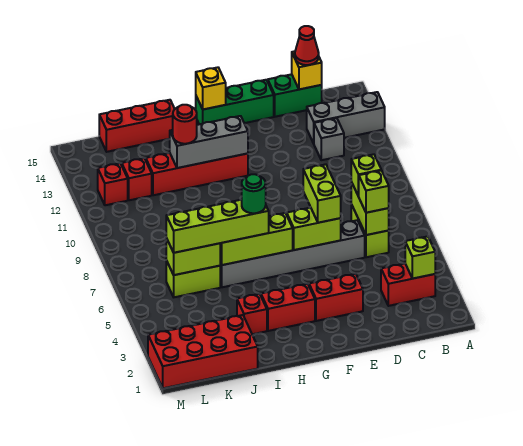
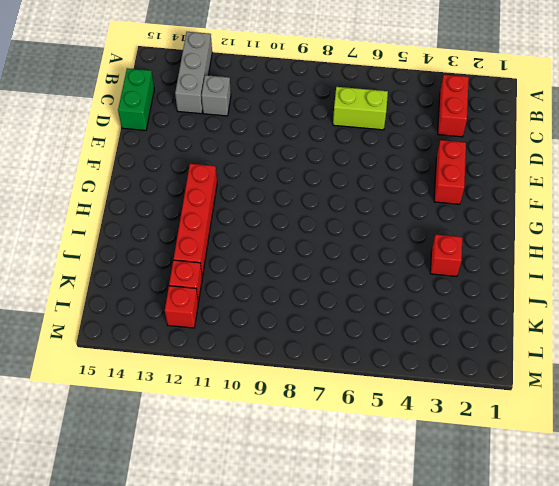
none -> grey 1x6 brick [220,220,365,287]
none -> green 1x3 brick [196,80,274,124]
none -> red 1x2 brick [261,284,315,331]
none -> red 1x3 brick [99,100,175,152]

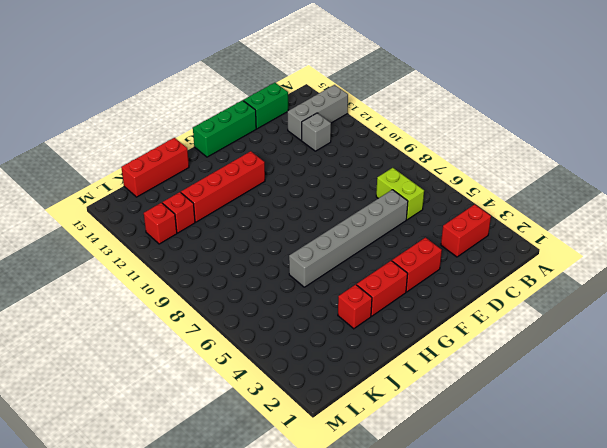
none -> red 2x4 brick [148,315,258,388]
none -> lime 1x2 brick [166,261,220,297]
none -> lime 1x1 brick [405,236,435,279]
none -> lime 1x2 brick [351,182,389,235]

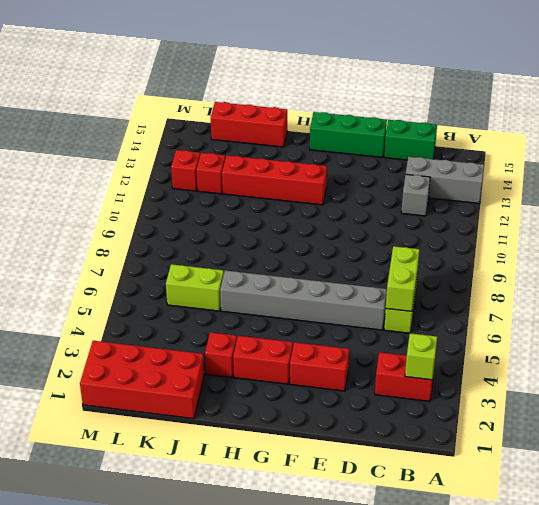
none -> yellow 1x1 brick [292,51,322,89]
none -> lime 1x2 brick [287,208,341,250]
none -> lime 1x3 brick [220,213,293,265]
none -> grey 1x3 brick [170,116,248,168]

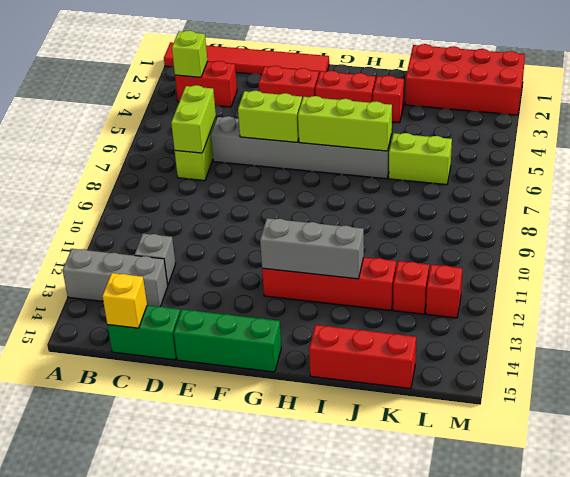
red 1x6 tile [164,42,329,75] -> none
none -> yellow 1x1 brick [196,67,226,109]
none -> lime 1x2 brick [166,238,220,275]
none -> lime 1x1 brick [358,170,389,213]
none -> lime 1x1 brick [351,154,381,196]

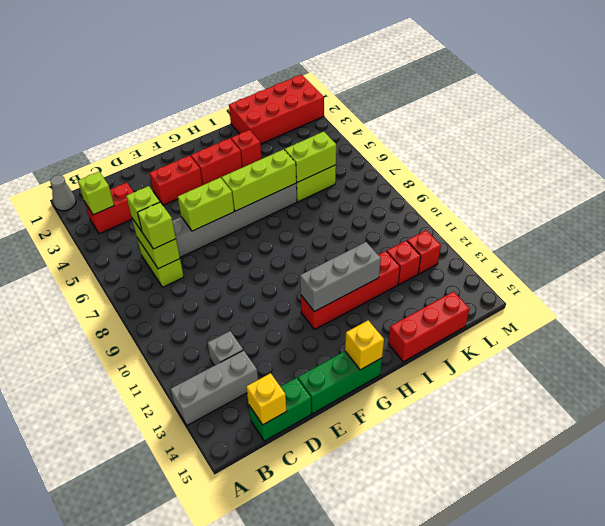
grey 1x1 cone [50,175,76,211] -> none
none -> red 1x1 cone [295,26,319,65]
none -> lime 1x2 brick [303,164,341,223]
none -> lime 1x4 brick [166,200,269,253]
none -> red 1x1 round brick [173,105,197,144]

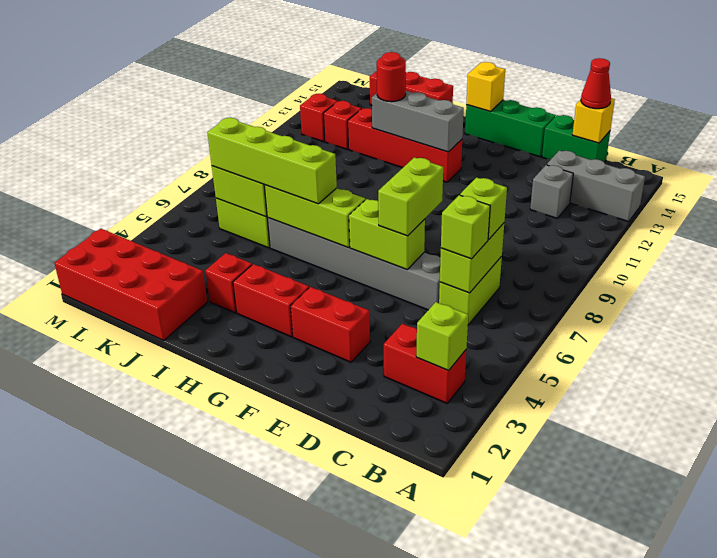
none -> green 1x1 round brick [242,174,266,213]

